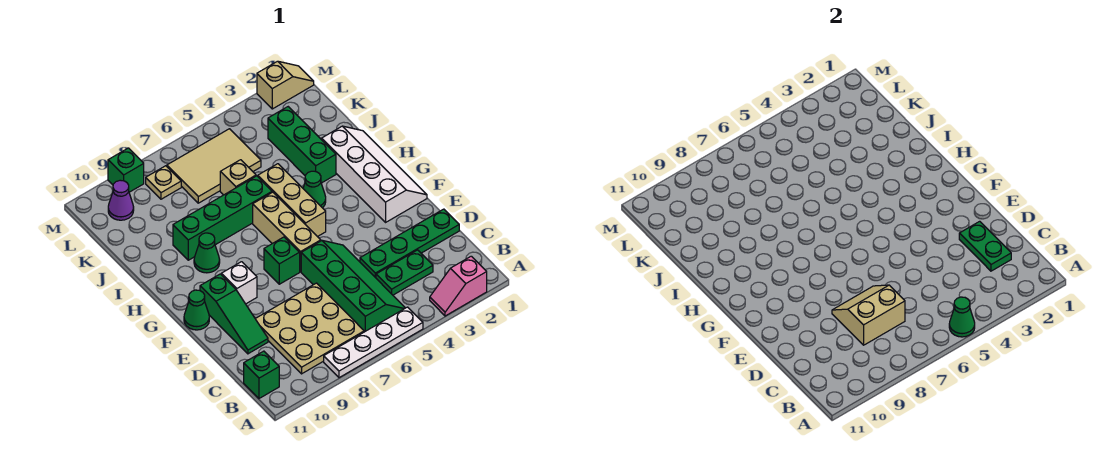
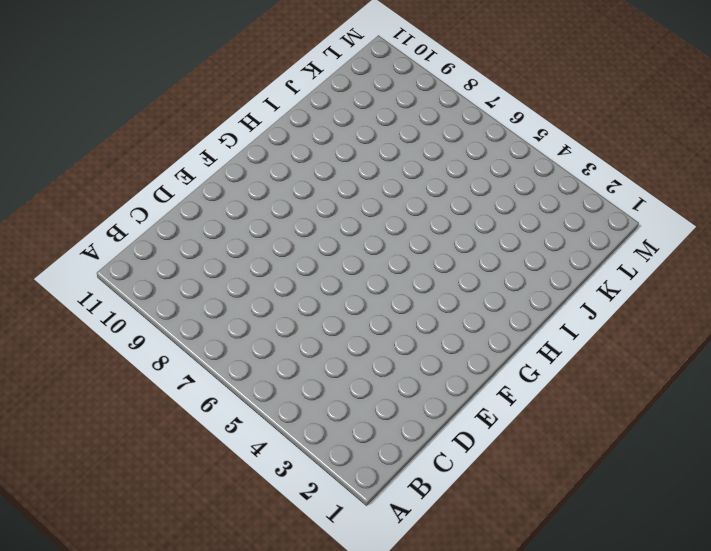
none -> pink 1x2 slope [430,256,487,316]
none -> white 1x4 plate [324,307,423,378]
none -> green 2x4 slope [301,240,405,332]

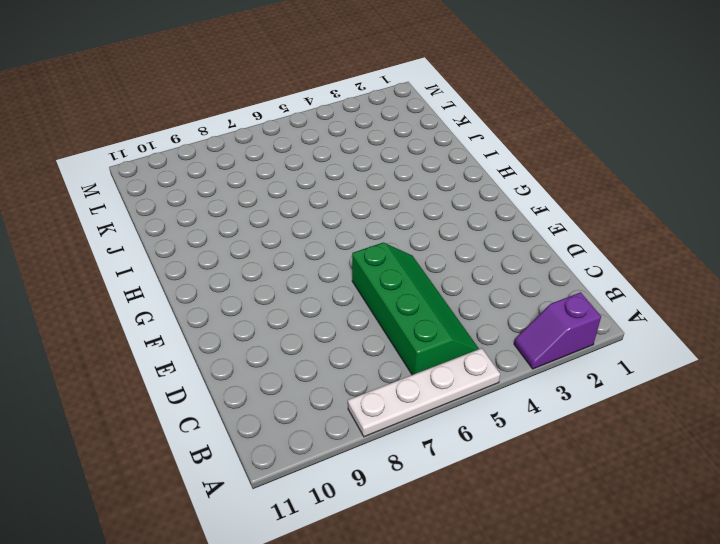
purple 1x2 slope [514,292,601,369] -> pink 1x2 slope [430,256,487,316]
none -> tan 3x3 plate [255,283,364,374]
none -> green 1x1 brick [244,351,279,398]
none -> green 1x2 plate [376,250,433,295]

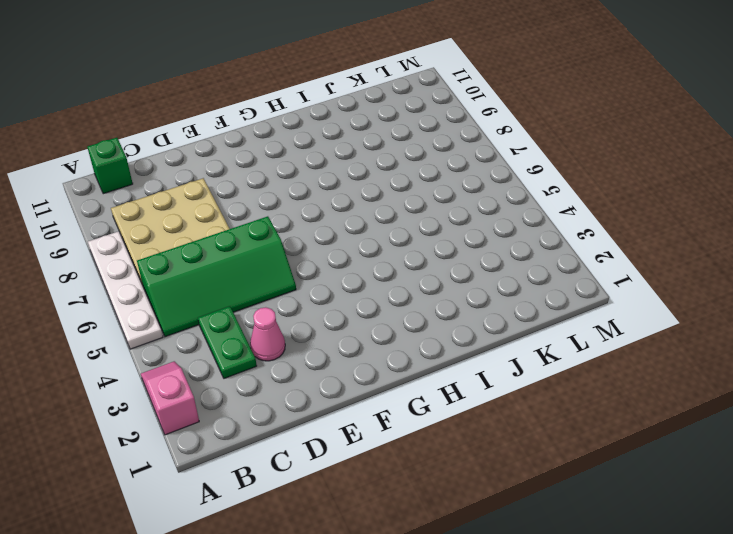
pink 1x1 cone [250,307,285,361] -> green 1x4 plate [360,209,459,278]
none -> green 1x3 slope [200,274,268,354]
none -> white 2x4 slope [322,126,427,222]
none -> tan 1x3 brick [253,192,321,272]

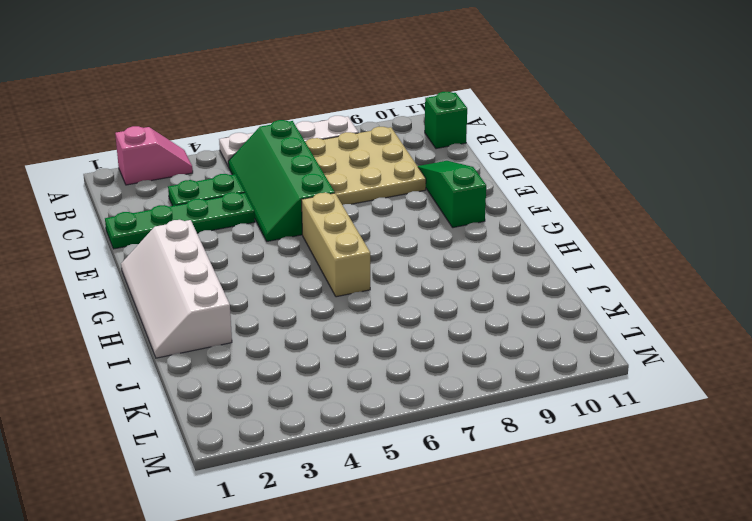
none -> green 1x1 brick [264,237,300,284]
none -> white 1x1 brick [221,262,257,304]
none -> green 1x1 cone [184,290,209,330]

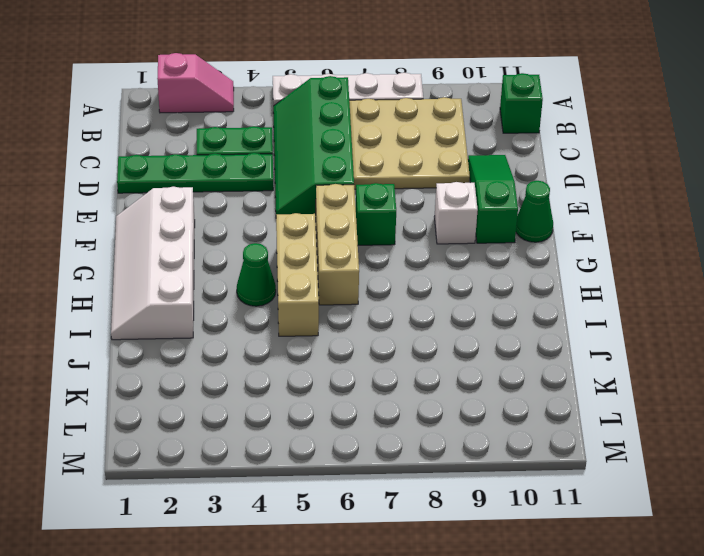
none -> green 1x1 cone [194,233,220,273]
none -> green 1x3 brick [268,107,336,183]
none -> green 1x4 brick [173,176,272,260]

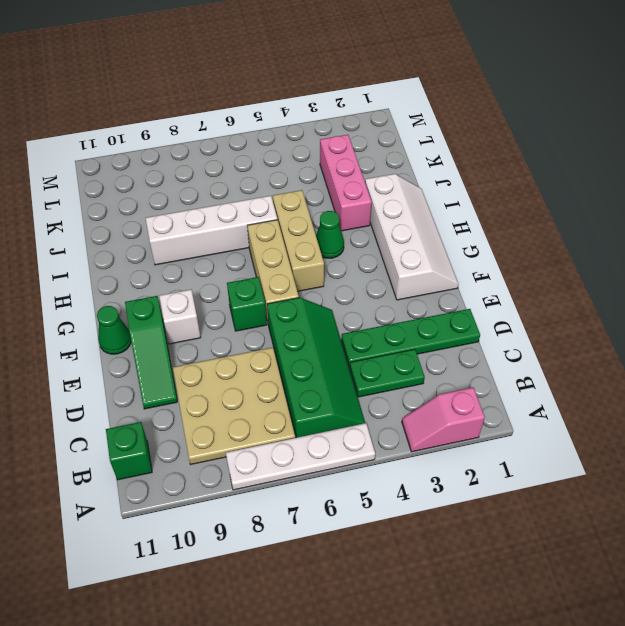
pink 1x3 brick [320,135,372,231] -> green 1x3 brick [268,107,336,183]
white 1x4 brick [146,196,277,265] -> green 1x4 brick [173,176,272,260]
none -> green 1x1 cone [194,233,220,273]
none -> tan 1x1 brick [220,160,256,195]
none -> tan 2x3 tile [167,129,261,203]

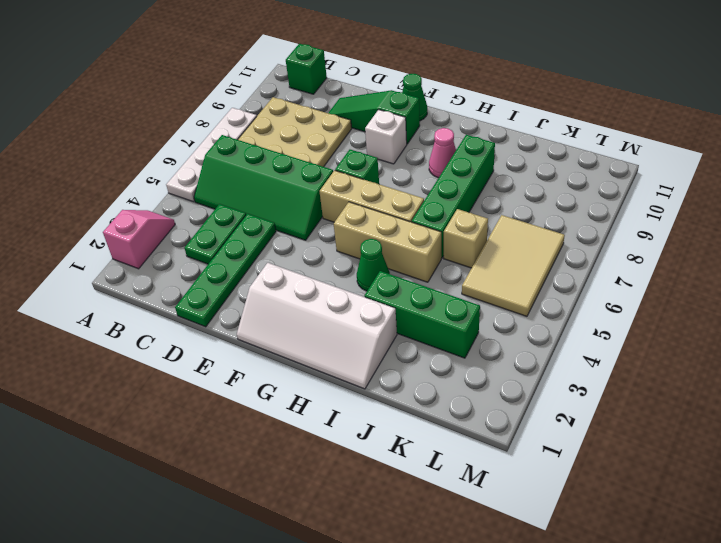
pink 1x1 cone [429,128,456,178] -> green 1x1 cone [194,233,220,273]
none -> tan 1x1 plate [146,166,181,199]
none -> purple 1x1 cone [108,180,134,220]
none -> tan 1x2 slope [257,61,314,109]

